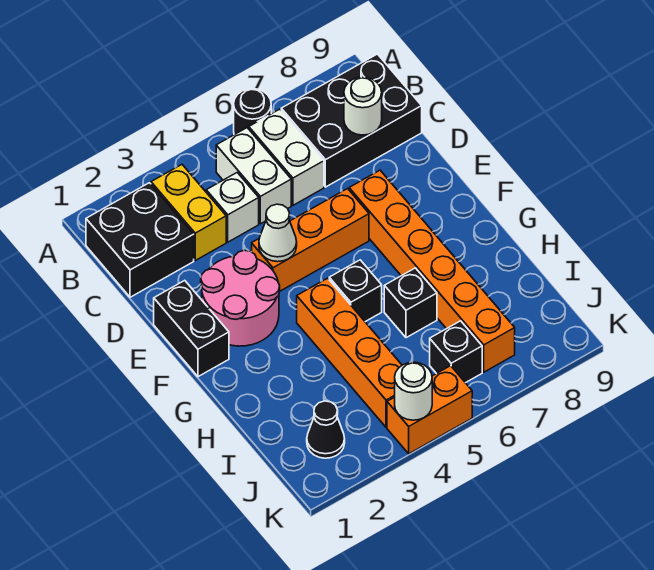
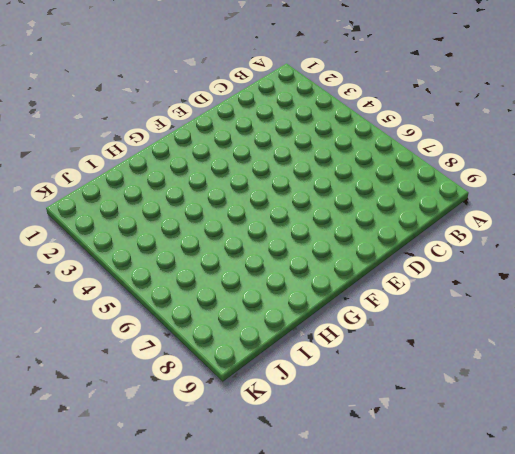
none -> black 1x1 round brick [234,89,271,135]
none -> black 2x2 brick [86,183,194,297]
none -> yellow 1x2 brick [151,165,226,260]

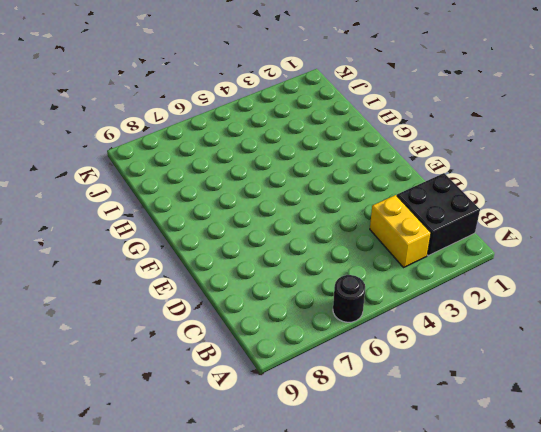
none -> white 1x2 brick [216,128,291,224]
none -> white 1x2 brick [249,109,324,205]
none -> black 2x3 brick [281,54,422,187]

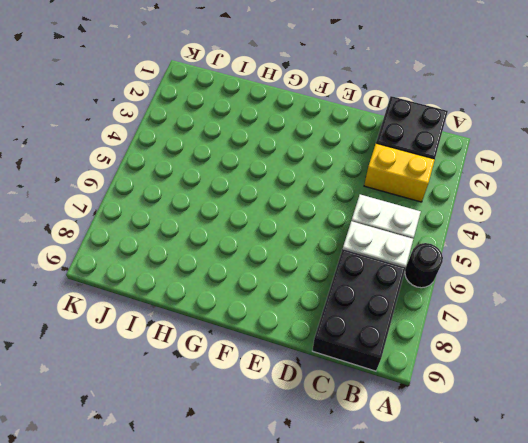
none -> white 1x1 brick [206,173,259,242]
none -> black 1x2 brick [154,280,229,377]
none -> pink 2x2 round brick [201,250,280,346]

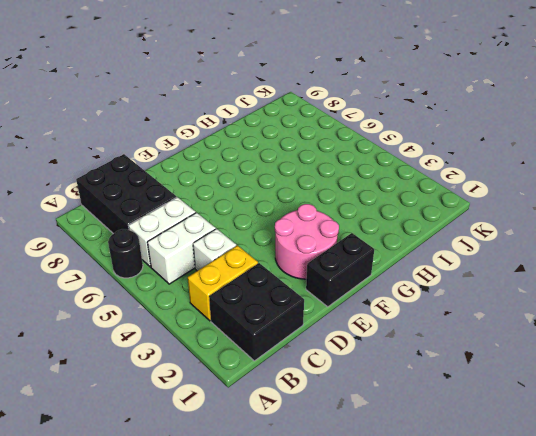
none -> orange 1x3 brick [252,189,369,291]
none -> orange 1x6 brick [349,170,515,372]
none -> orange 1x4 brick [297,278,402,427]

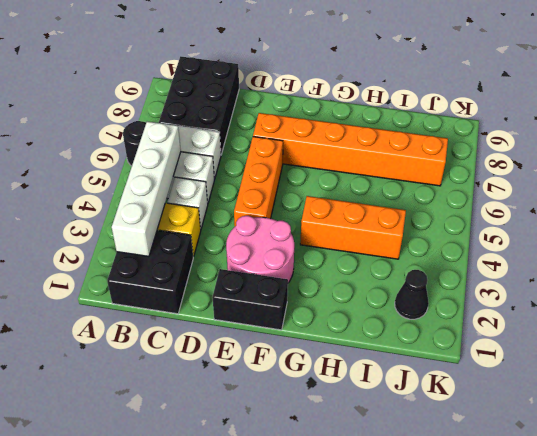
white 1x4 brick [112,121,181,256] -> none
orange 1x3 brick [300,196,406,259] -> orange 1x4 brick [297,278,402,427]
none -> black 1x1 brick [329,260,382,322]
none -> black 1x1 brick [384,268,437,338]
none -> black 1x1 brick [430,321,482,383]

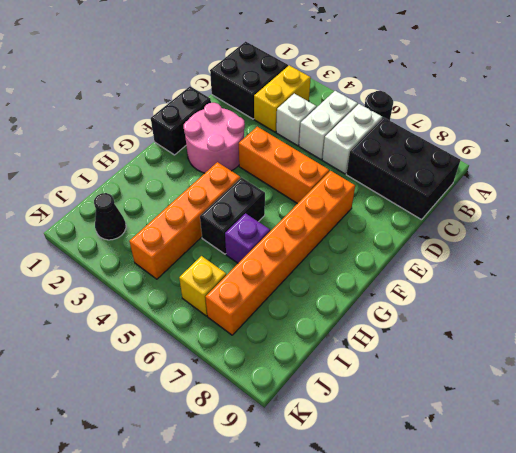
black 1x2 brick [200,178,265,254] -> black 1x1 brick [329,260,382,322]
purple 1x1 brick [225,213,270,263] -> black 1x1 brick [384,268,437,338]
yellow 1x1 brick [179,256,226,316] -> black 1x1 brick [430,321,482,383]
none -> orange 1x2 brick [387,366,472,454]
none -> white 1x1 round brick [344,77,382,135]
none -> white 1x1 cone [259,204,297,262]

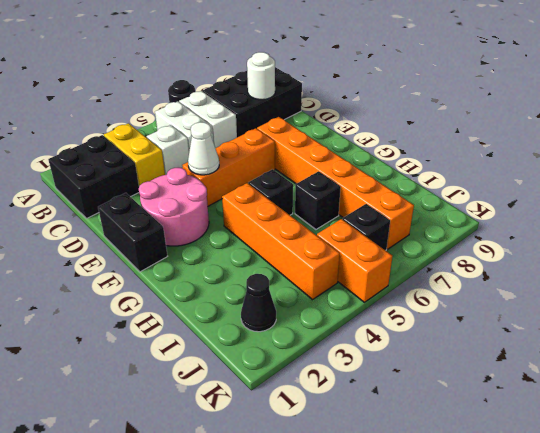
orange 1x2 brick [317,219,392,302] -> orange 1x2 brick turned to [387,366,472,454]
none -> white 1x1 round brick [395,362,432,420]

